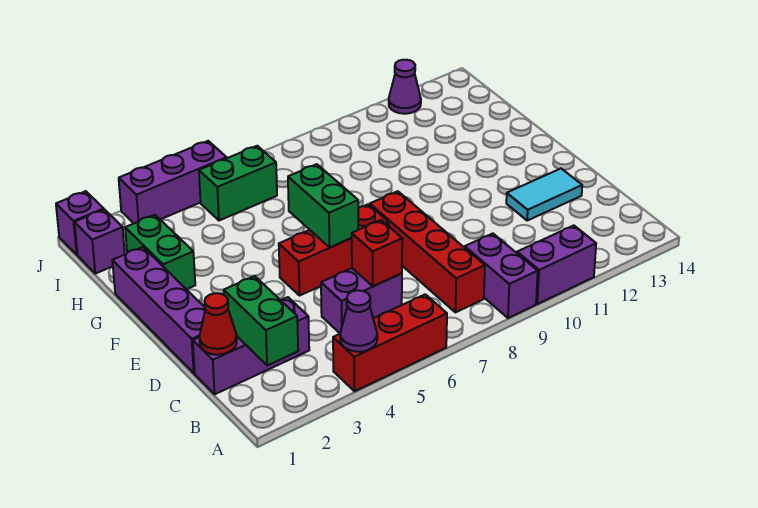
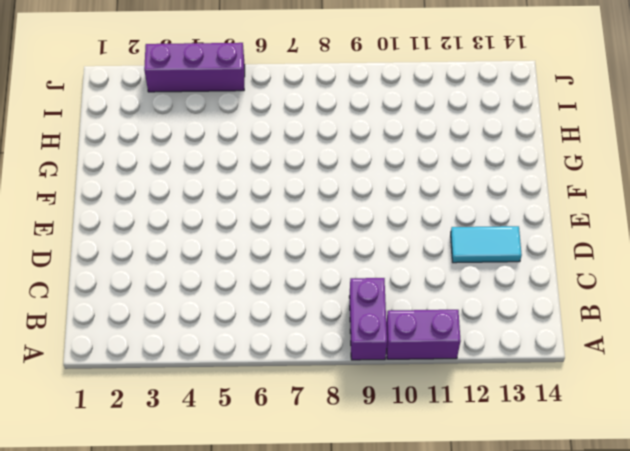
none -> red 1x3 brick [333,294,447,391]
none -> red 1x4 brick [370,191,485,312]
none -> purple 1x3 brick [193,297,309,394]

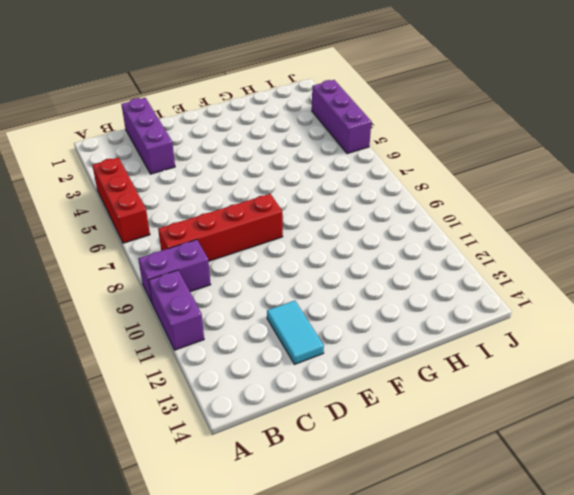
none -> purple 1x2 brick [321,268,402,333]
none -> purple 1x4 brick [112,247,205,373]
none -> red 1x3 brick [279,204,389,295]

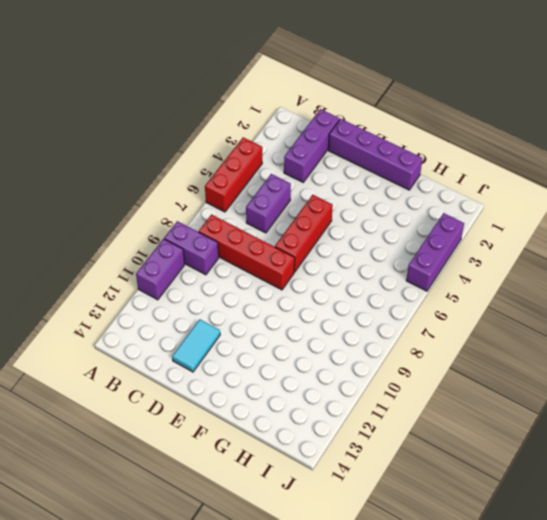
none -> green 1x2 brick [125,215,195,289]
none -> purple 1x1 brick [74,209,125,274]
none -> green 1x2 brick [199,146,277,221]

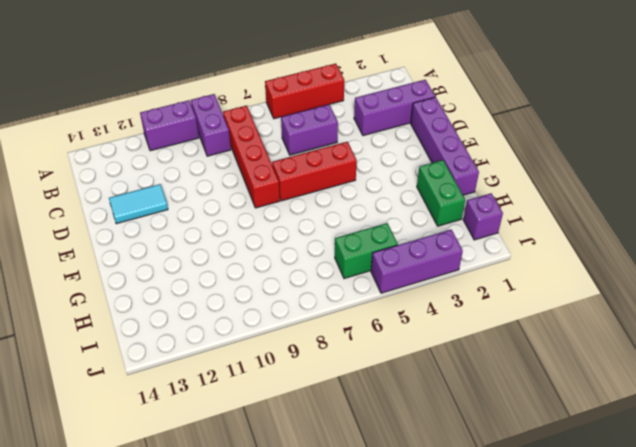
none -> purple 1x1 brick [56,191,104,255]
none -> purple 1x1 cone [389,60,421,114]
none -> purple 1x1 cone [340,290,377,352]

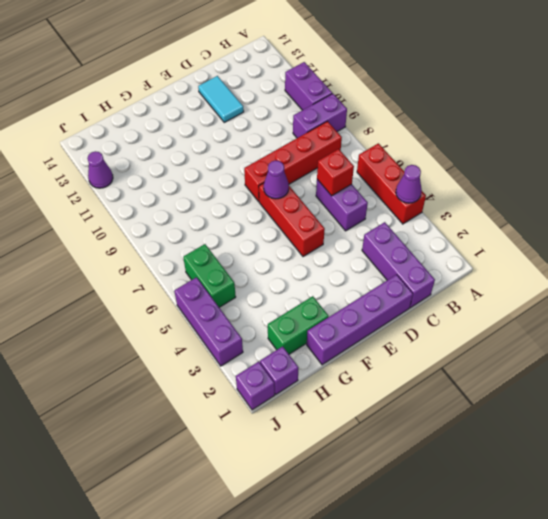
purple 1x1 cone [264,160,289,199] -> none
none -> green 1x2 brick [224,276,298,365]
none -> red 1x1 cone [199,293,237,355]
none -> green 1x2 brick [288,164,358,247]

